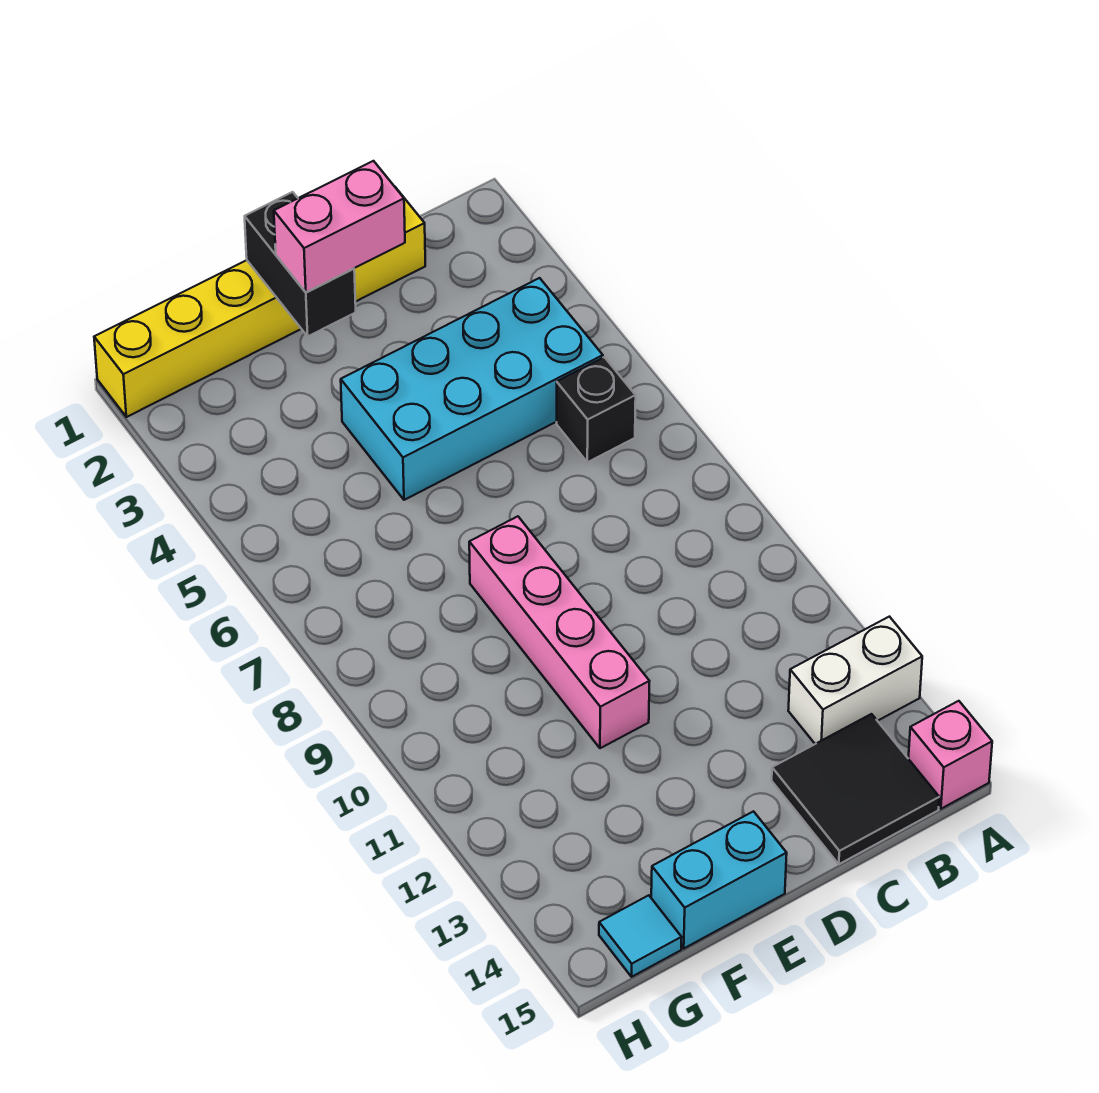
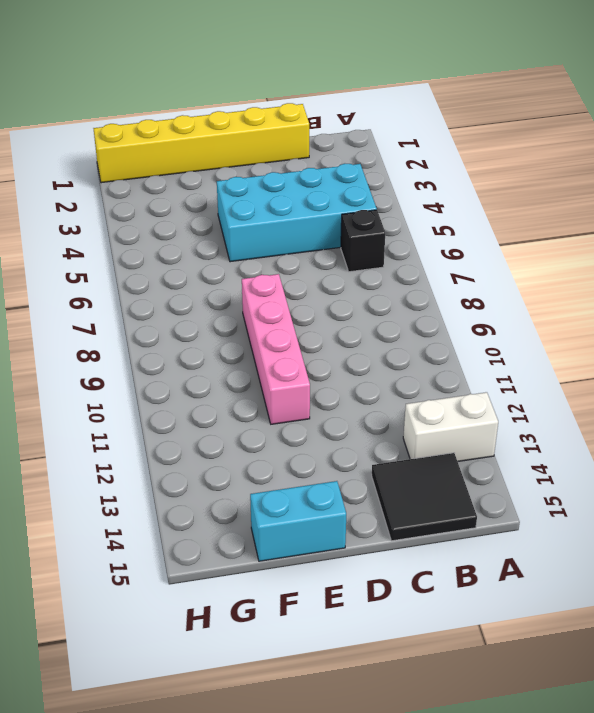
none -> pink 1x1 brick [908,701,992,809]
none -> cyan 1x1 tile [599,895,682,977]

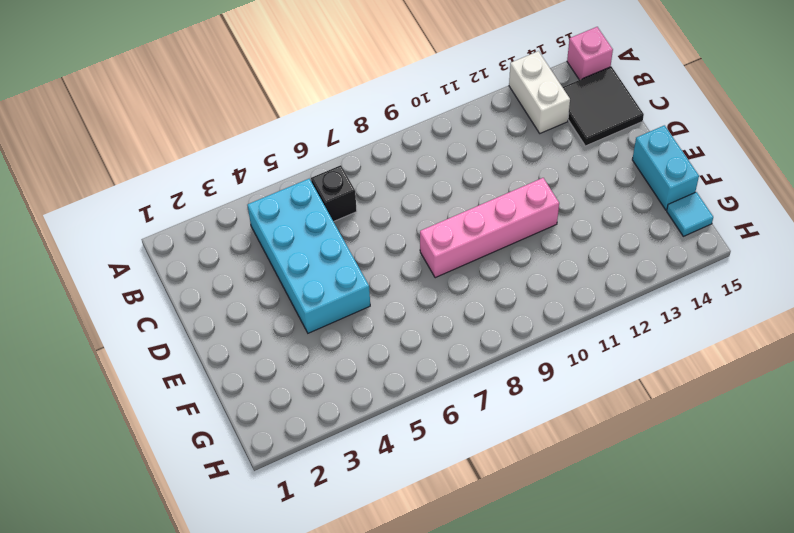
none -> yellow 1x6 brick [94,187,425,417]
none -> black 1x2 brick [245,192,356,336]

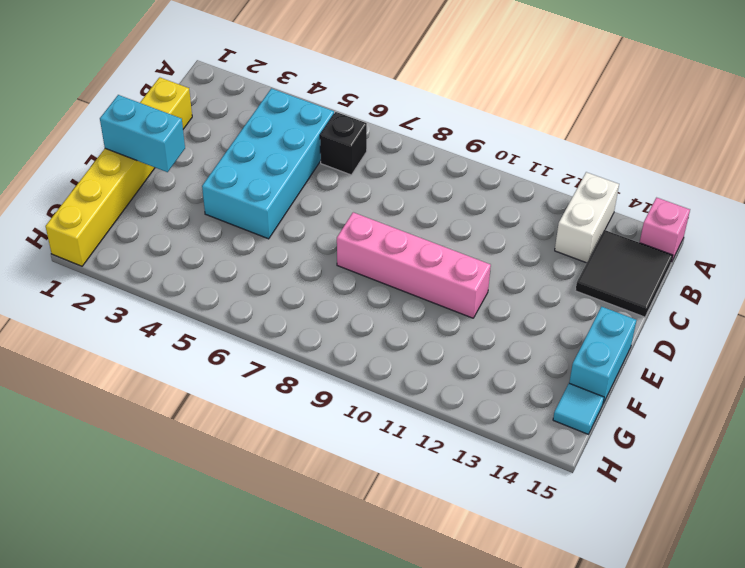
cyan 1x2 brick [100,95,185,172] -> black 1x2 brick [245,192,356,336]
none -> pink 1x2 brick [274,161,405,292]

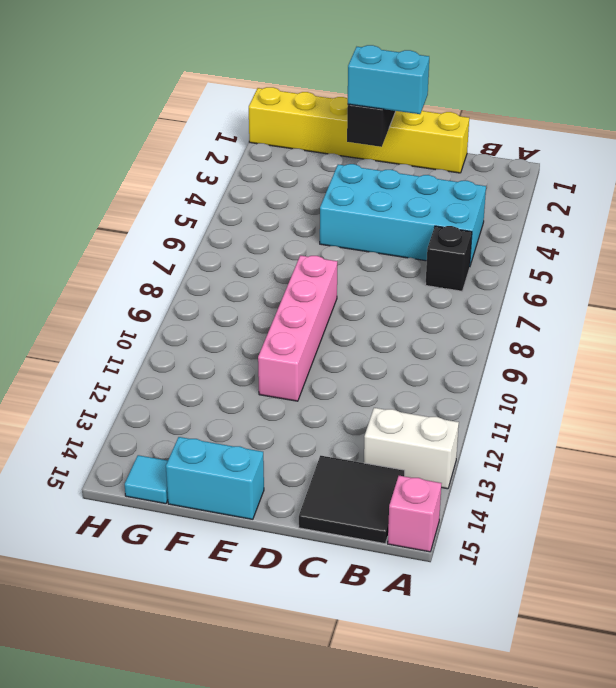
cyan 1x2 brick [348,45,429,114] -> pink 1x2 brick [274,161,405,292]

